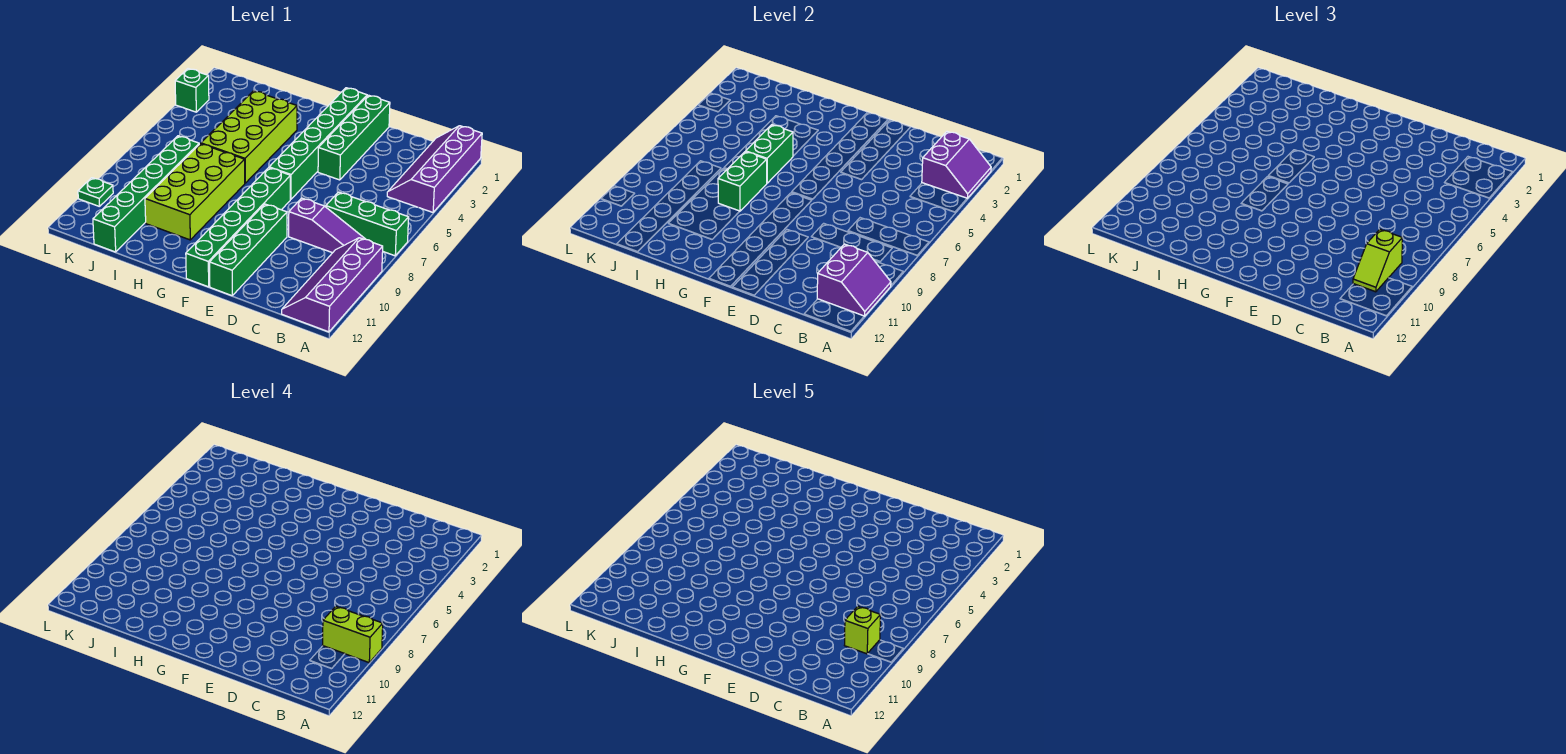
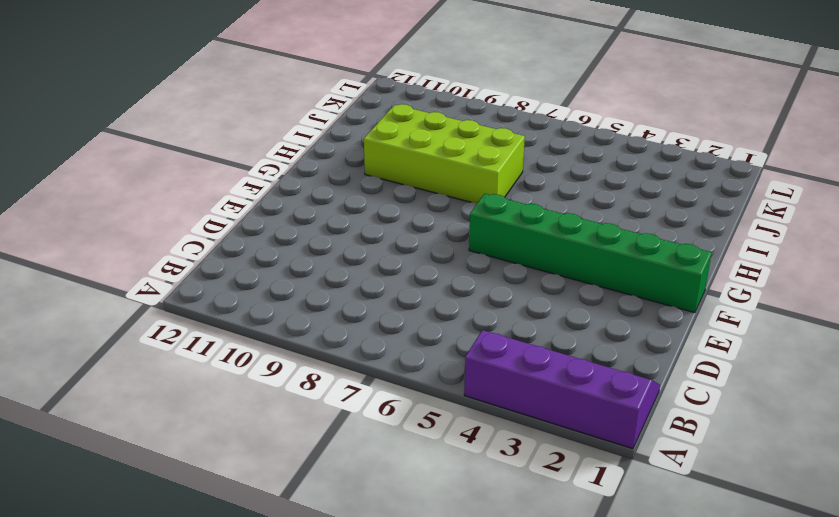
none -> green 1x3 brick [326,192,409,256]
none -> purple 2x4 slope [282,238,383,332]
none -> purple 1x3 slope [289,198,365,253]

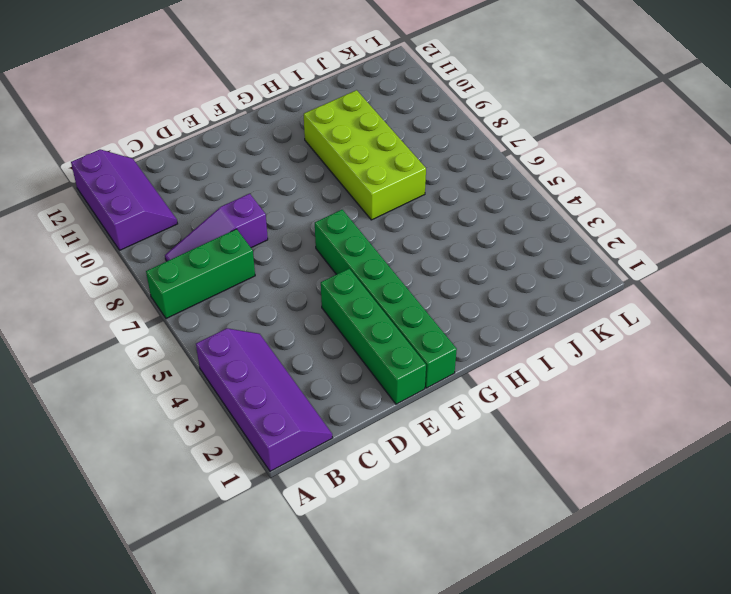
purple 2x3 slope [71,149,178,250] -> purple 2x4 slope [282,238,383,332]
none -> green 1x4 brick [209,204,287,296]
none -> green 1x6 brick [186,168,291,287]
none -> lime 2x4 brick [201,91,297,183]

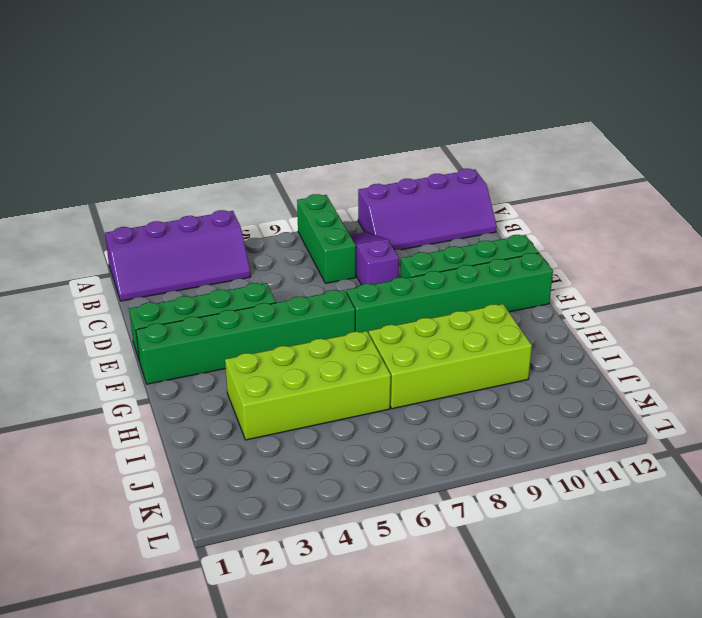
none -> green 1x6 brick [93,136,199,252]
none -> green 1x1 brick [175,69,209,112]
none -> green 1x1 plate [78,178,113,207]

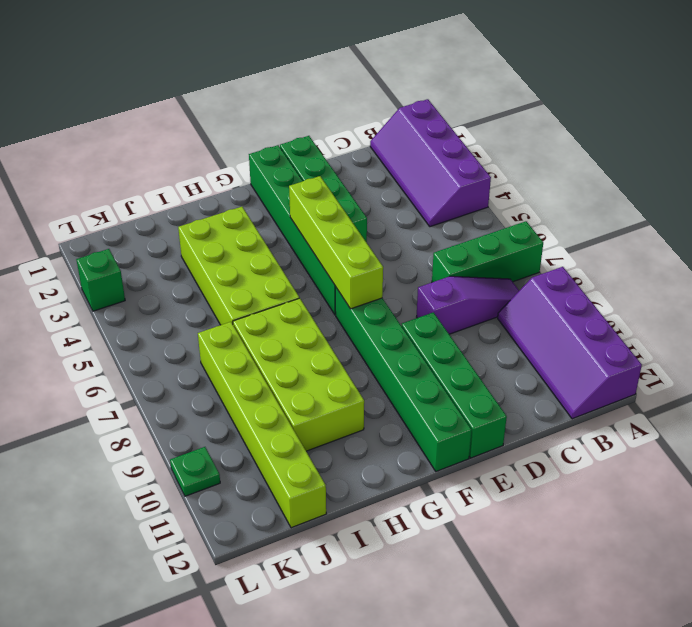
lime 1x4 brick [289,176,383,309] -> none
lime 1x6 brick [198,322,326,528] -> green 1x6 brick [93,136,199,252]
none -> purple 2x2 slope [922,132,991,198]
none -> purple 2x2 slope [817,244,891,316]
none -> green 1x2 brick [746,125,793,183]

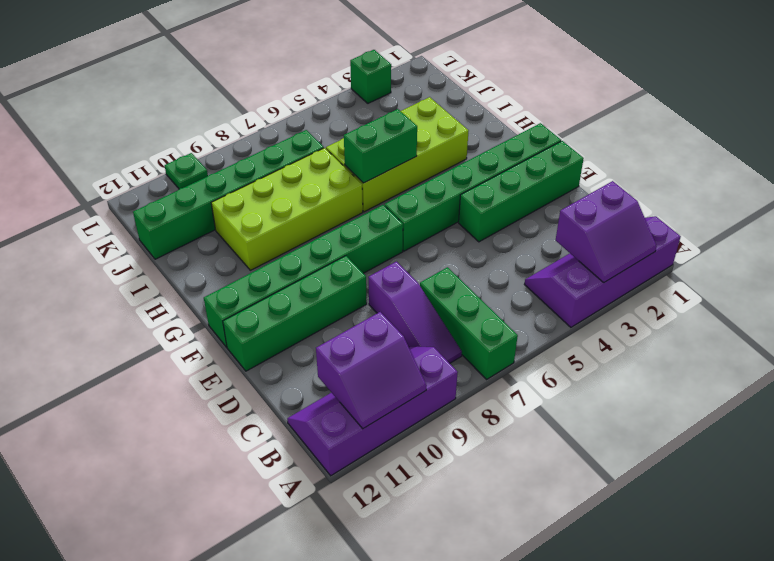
none -> green 1x2 brick [718,152,767,211]
none -> lime 1x2 slope [1353,229,1403,292]
none -> lime 1x2 brick [322,606,383,662]

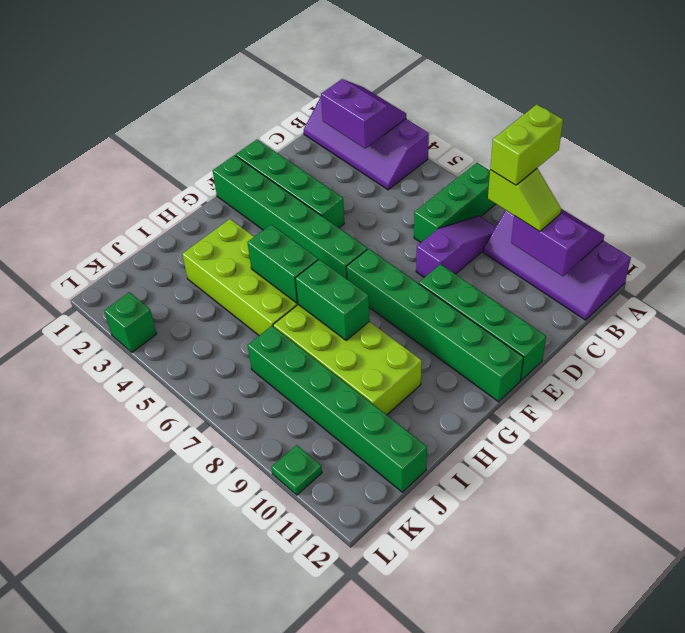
none -> lime 1x1 brick [844,606,881,654]

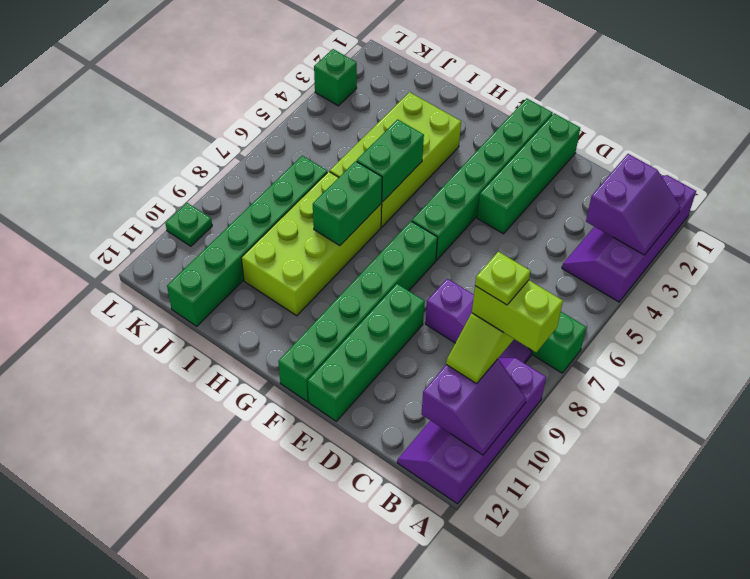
lime 1x1 plate [475,252,530,305] -> lime 1x1 brick [844,606,881,654]

